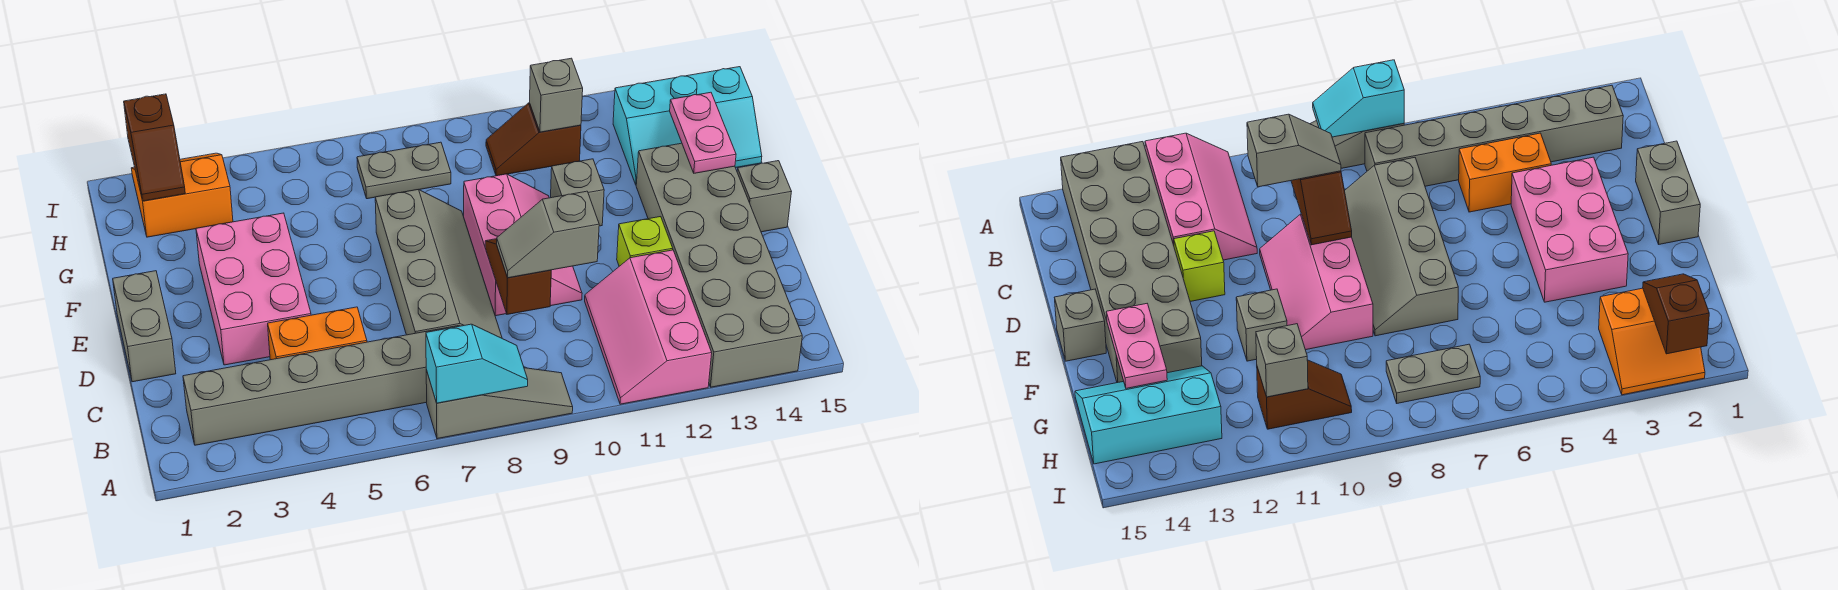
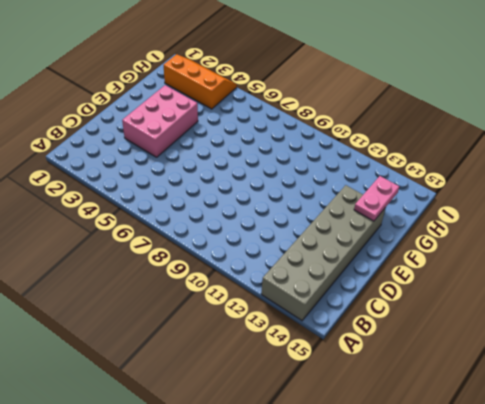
orange 2x3 slope [164,54,237,109] -> orange 2x2 slope [131,153,233,237]
none -> grey 1x3 slope [426,368,573,439]
none -> pink 2x3 slope [585,250,712,404]
none -> grey 1x6 brick [183,326,459,445]

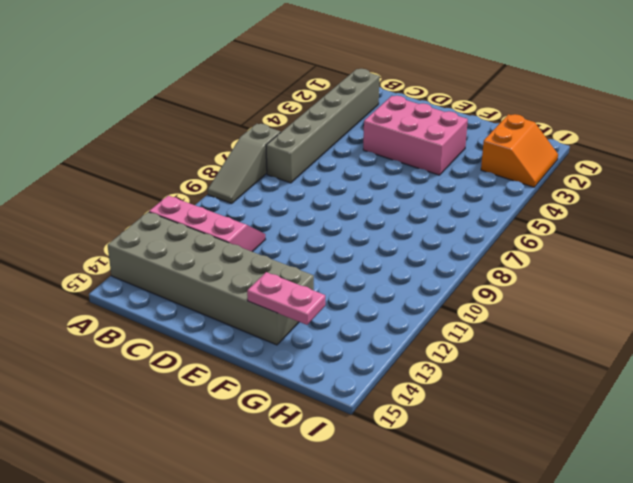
none -> orange 1x2 brick [268,307,367,360]
none -> grey 2x4 slope [375,190,502,338]
none -> grey 1x2 brick [113,271,176,382]

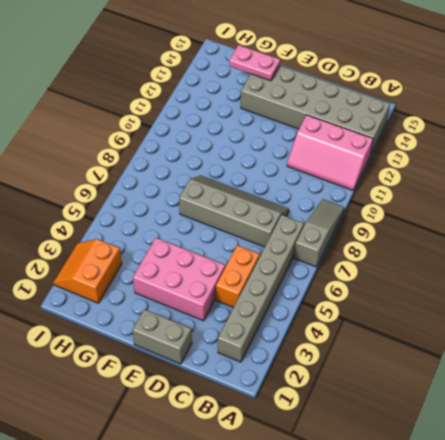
none -> pink 2x3 slope [464,174,582,316]
none -> lime 1x1 brick [617,217,673,266]
none -> grey 1x1 brick [737,161,792,232]

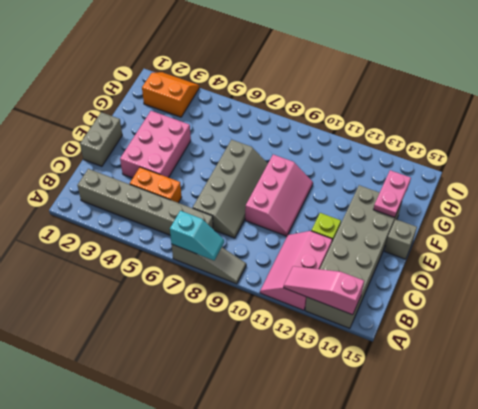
pink 1x3 slope [284,266,364,315] -> none
none -> grey 1x1 brick [551,159,604,226]
none -> cyan 2x3 slope [613,67,762,184]
none -> grey 1x2 plate [357,142,451,199]

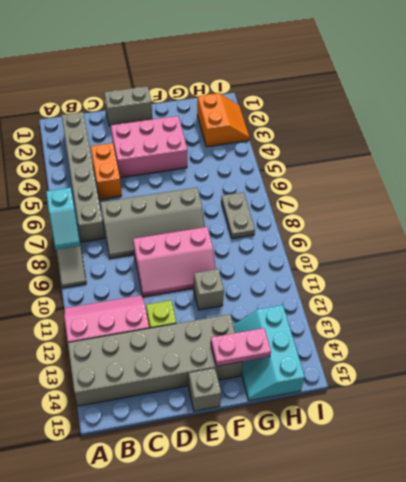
none -> brown 1x2 slope [486,103,581,176]
none -> brown 1x2 slope [485,239,551,314]
none -> brown 1x2 slope [124,94,185,201]

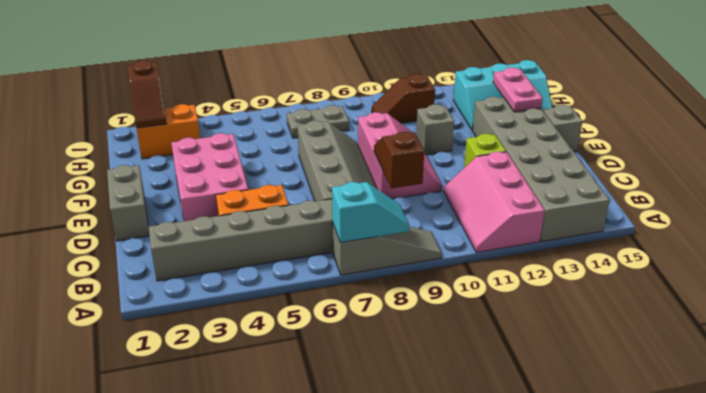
none -> grey 1x1 brick [530,58,583,132]
none -> grey 1x2 slope [497,191,599,278]

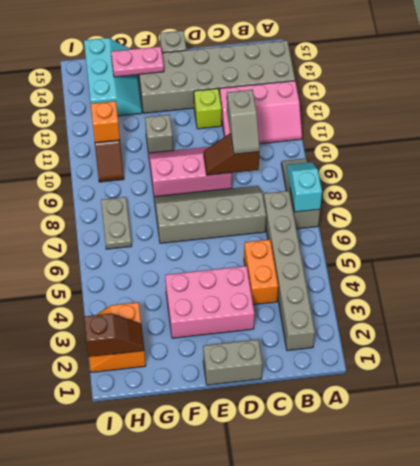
orange 1x1 brick [91,101,120,143] -> grey 1x1 brick [530,58,583,132]

